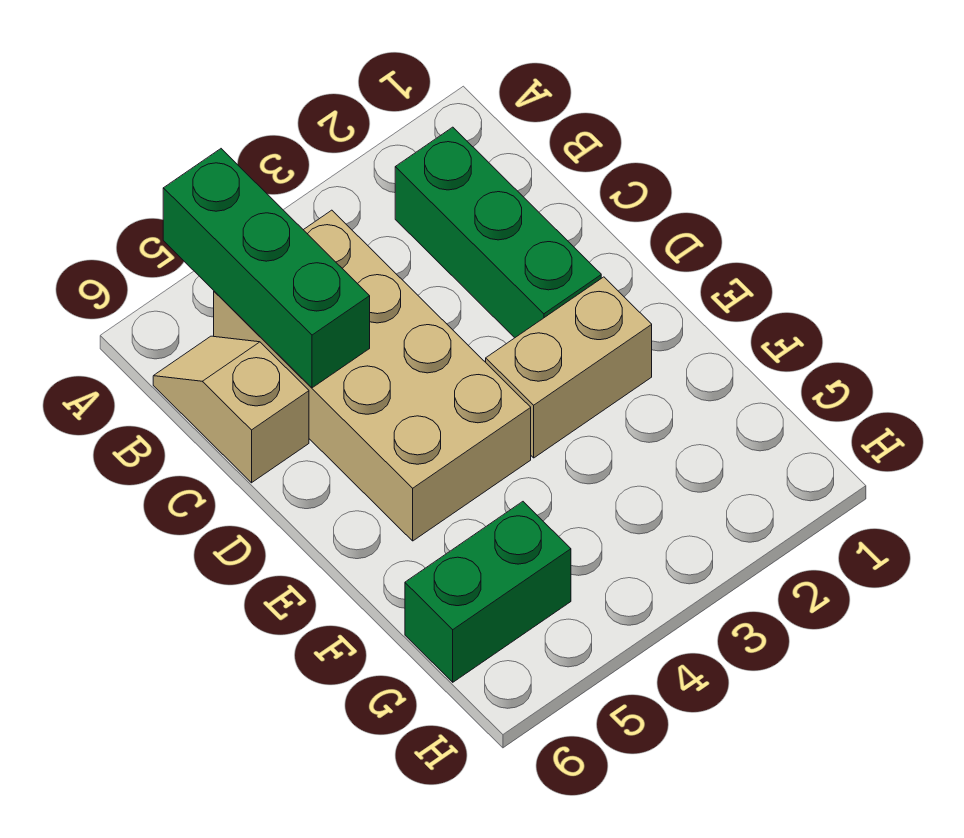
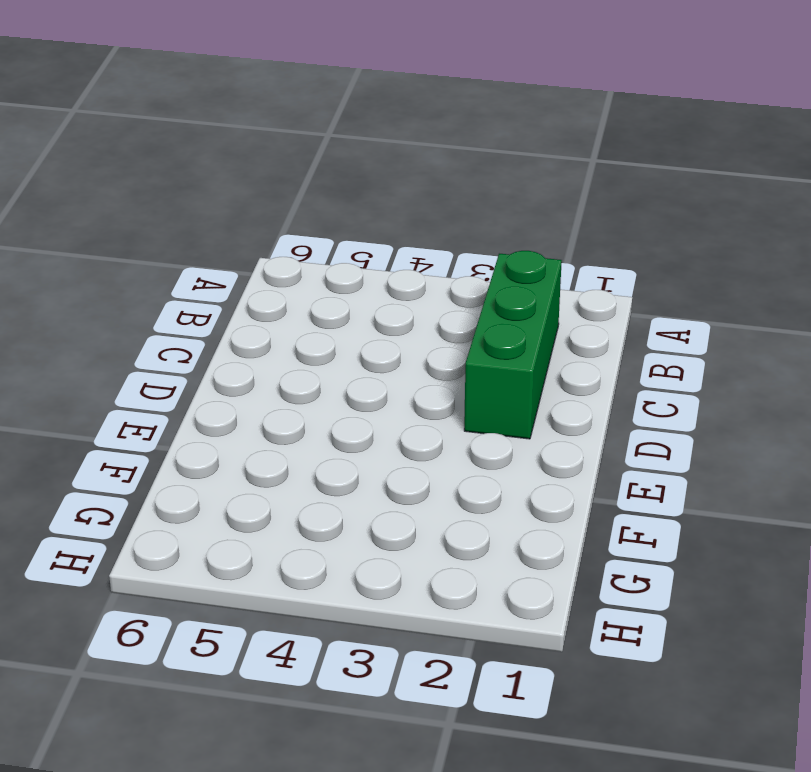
none -> tan 2x4 brick [214,210,531,541]
none -> tan 1x2 slope [153,336,309,483]

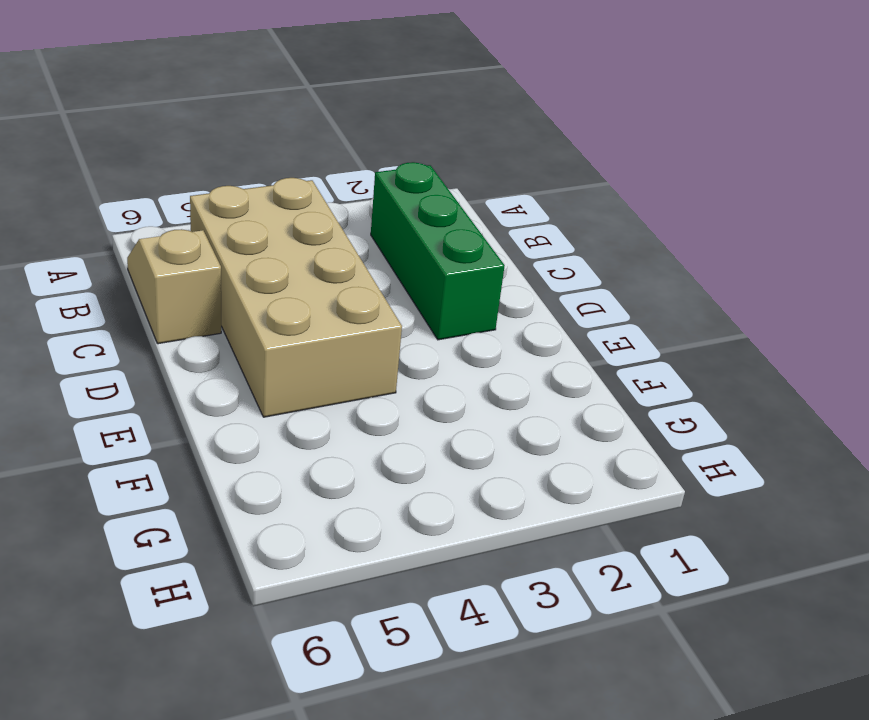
none -> tan 1x2 brick [486,277,652,458]
none -> green 1x2 brick [405,502,571,682]

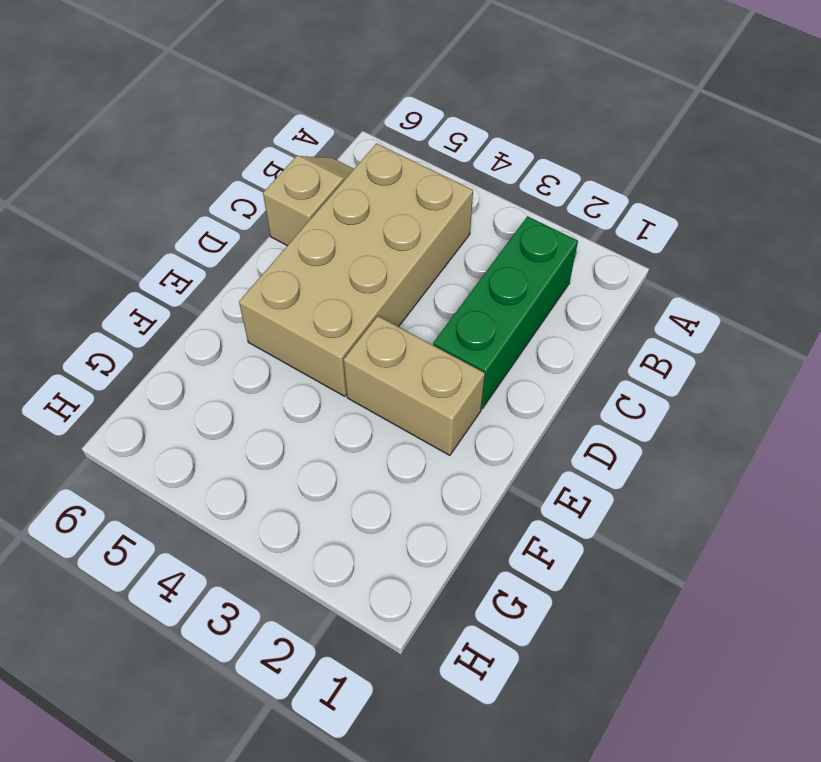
none -> green 1x2 brick [405,502,571,682]
none -> green 1x3 brick [163,149,370,388]

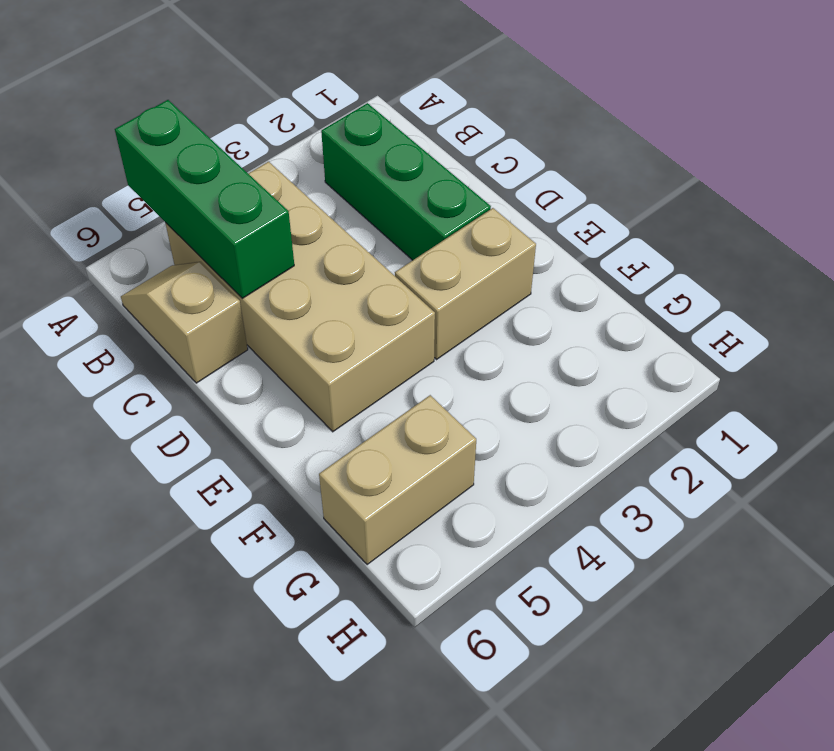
tan 1x2 brick [319,395,476,565] -> green 1x2 brick [405,502,571,682]

